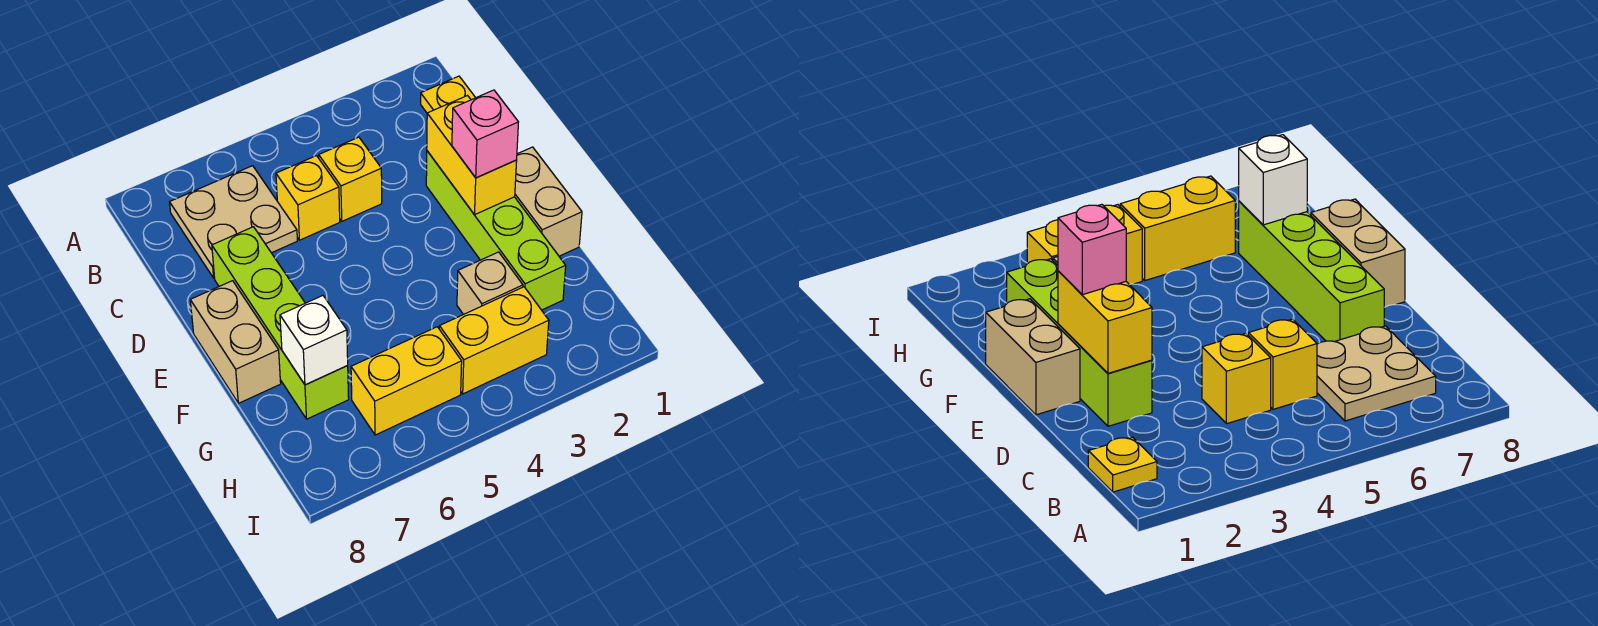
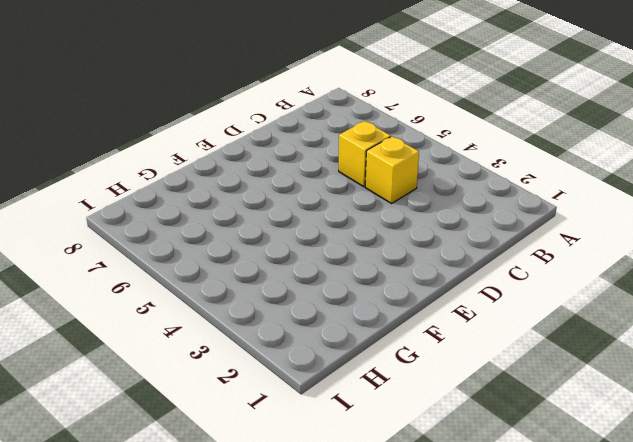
none -> yellow 1x1 plate [421,76,475,113]
none -> tan 2x2 plate [170,166,297,278]
none -> lime 1x4 brick [426,151,566,310]

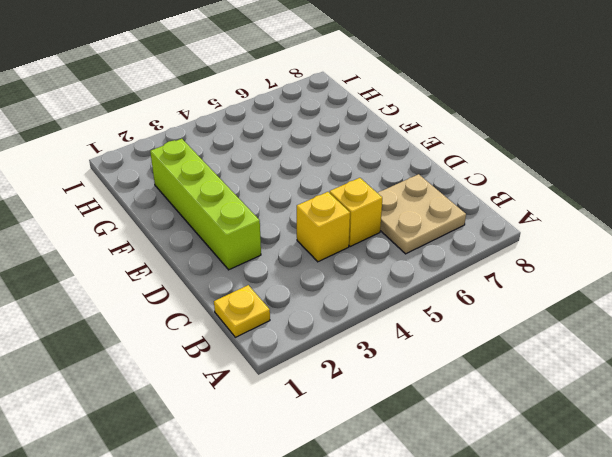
none -> lime 1x4 brick [212,227,349,419]
none -> tan 1x2 brick [515,147,582,256]
none -> tan 1x2 brick [190,281,281,403]

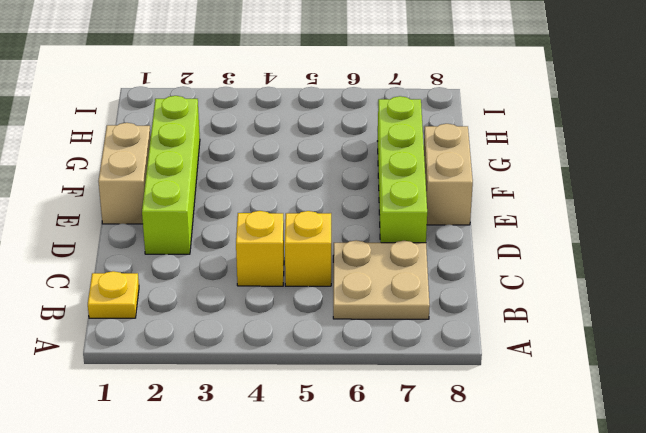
none -> tan 1x1 brick [457,252,523,315]
none -> yellow 1x2 brick [439,287,549,394]
none -> yellow 1x2 brick [351,327,462,435]

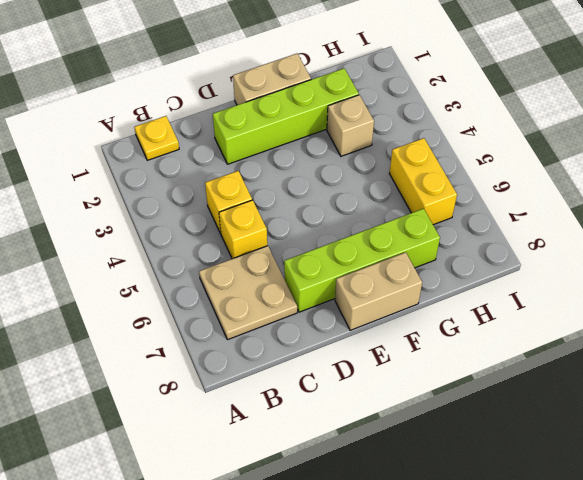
none -> yellow 1x2 brick [439,287,549,394]
none -> yellow 1x2 brick [427,96,517,215]
none -> white 1x1 brick [280,296,348,385]

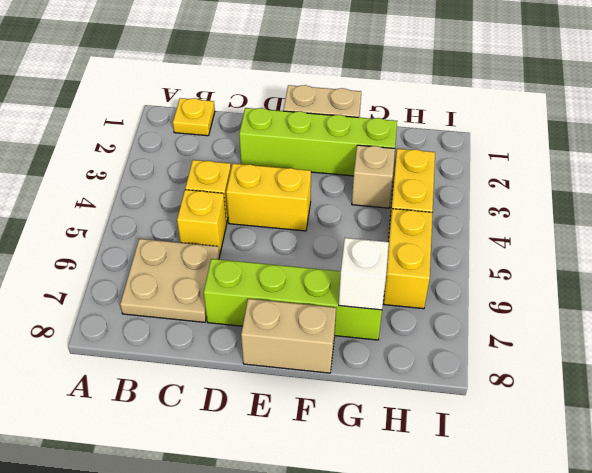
yellow 1x2 brick [226,164,311,231] -> yellow 1x2 brick moved to [427,96,517,215]
none -> pink 1x1 brick [452,90,518,178]

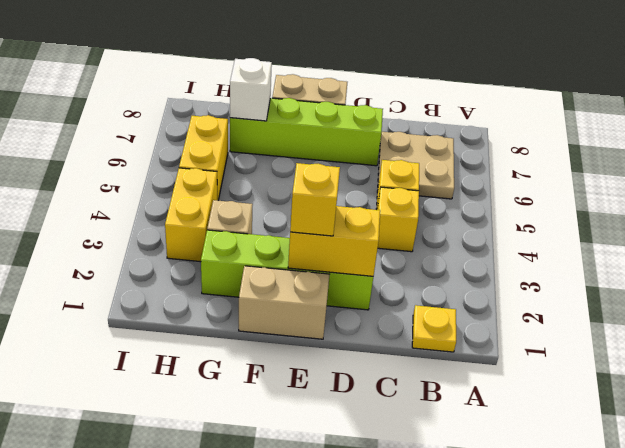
yellow 1x1 brick [290,163,340,236] -> pink 1x1 brick [452,90,518,178]

